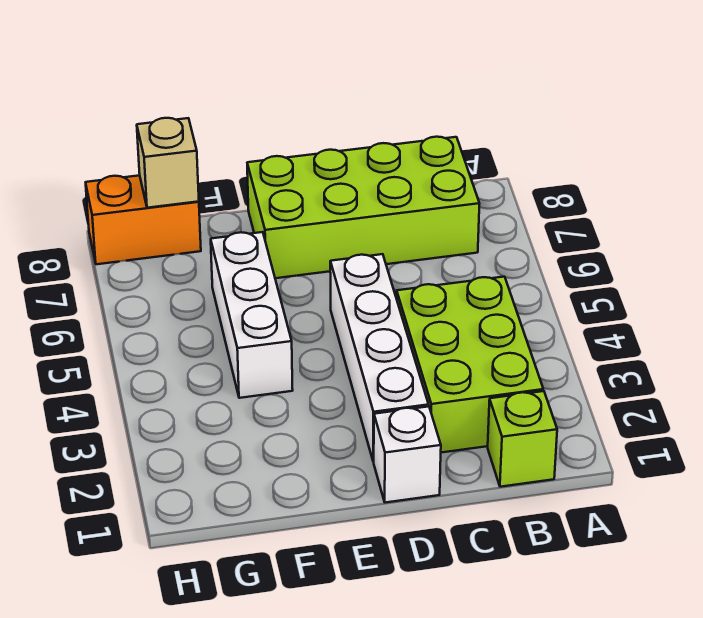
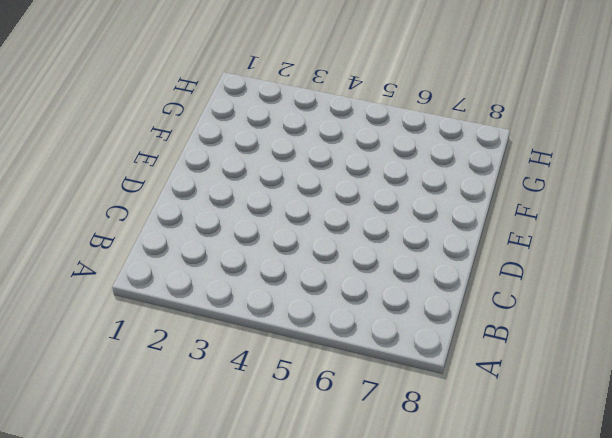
none -> lime 1x1 brick [488,391,557,487]
none -> lime 2x3 brick [397,277,543,453]

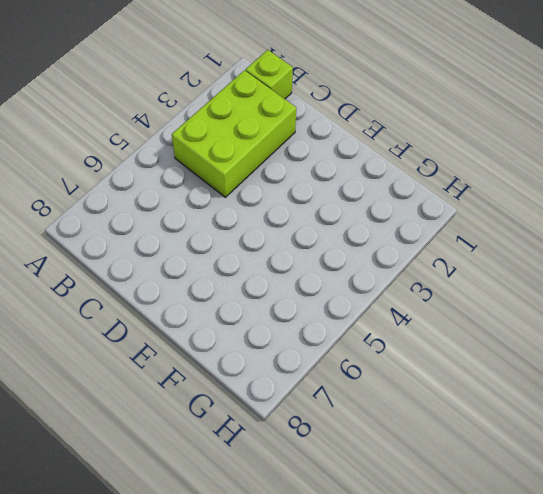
none -> lime 2x4 brick [247,137,480,278]
none -> white 1x1 brick [374,406,441,503]

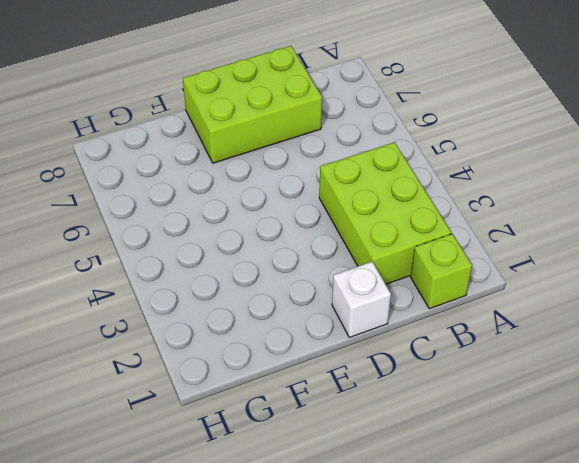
lime 2x3 brick [183,46,322,163] -> lime 2x4 brick [247,137,480,278]
none -> white 1x4 brick [330,254,429,462]
none -> white 1x3 brick [211,232,293,398]

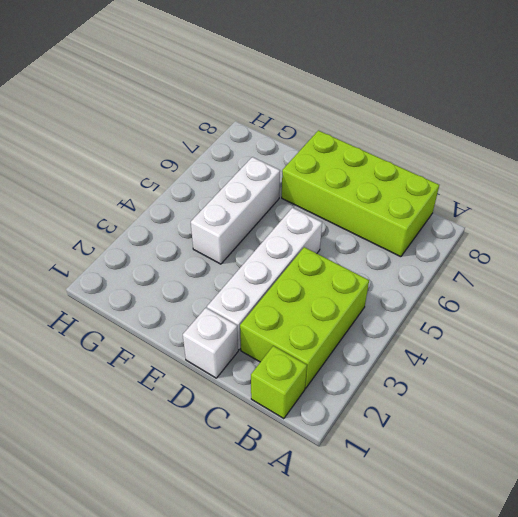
none -> orange 1x2 brick [86,175,201,264]
none -> tan 1x1 brick [137,118,199,208]

